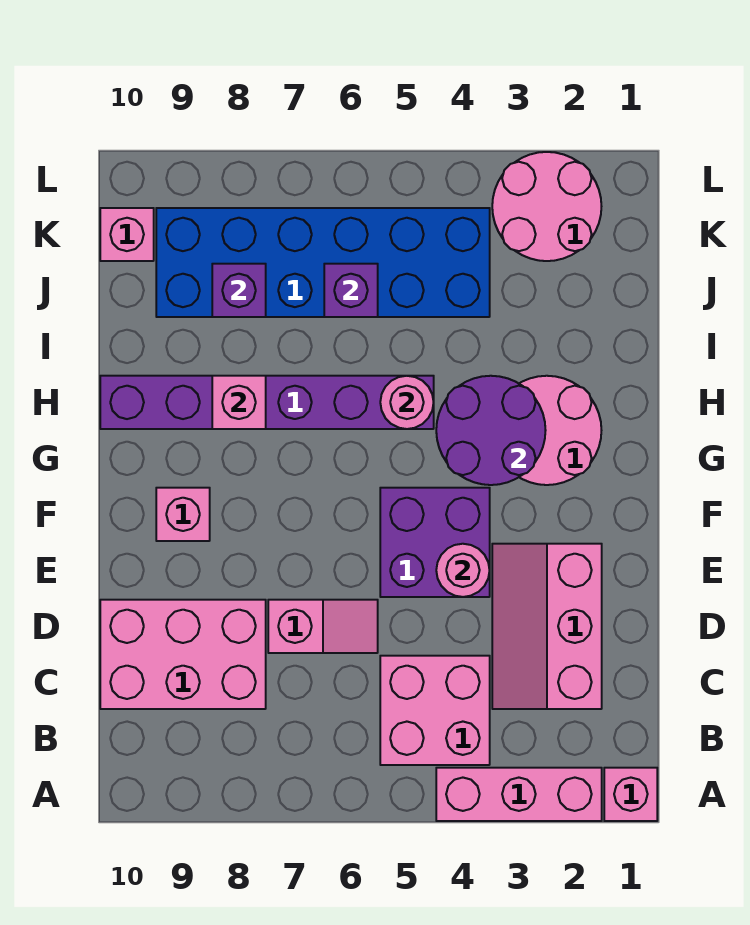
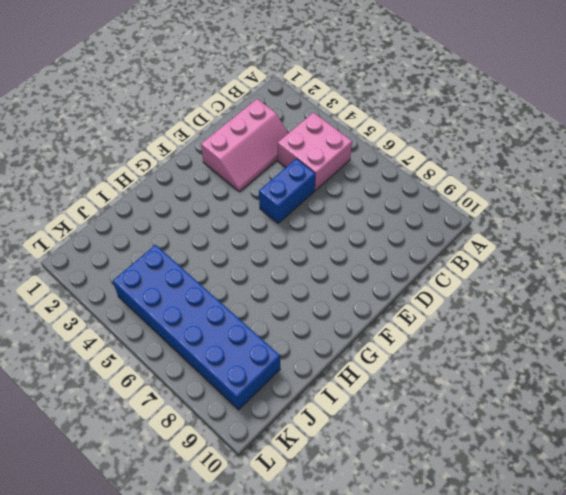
blue 1x2 brick [259,159,315,223] -> purple 2x2 brick [380,488,490,597]
none -> pink 1x1 brick [604,768,657,821]
none -> pink 1x3 brick [436,768,602,821]
none -> pink 2x3 brick [100,600,266,709]

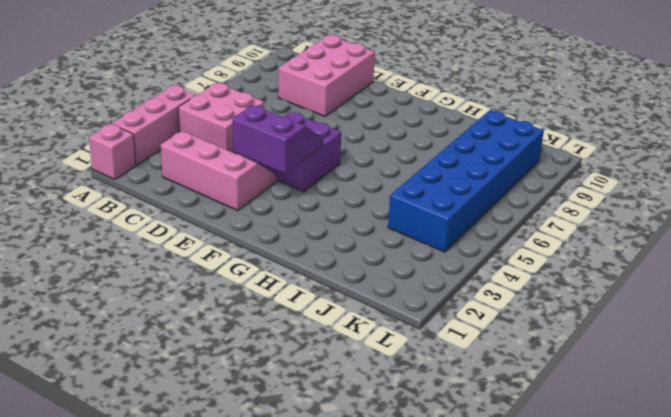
purple 2x2 slope [232,105,323,174] -> pink 1x1 round brick [436,544,490,597]
none -> pink 1x2 slope [268,600,378,653]
none -> pink 1x1 brick [156,488,210,541]
none -> pink 2x2 round brick [519,376,601,485]

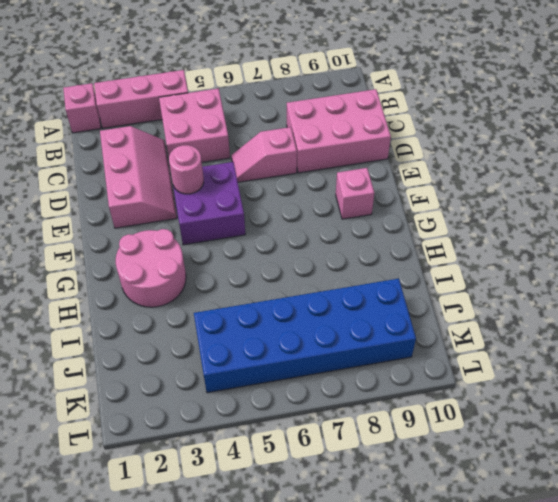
none -> purple 1x6 brick [100,376,434,429]
none -> pink 2x2 round brick [492,152,601,261]
none -> pink 1x1 brick [100,208,154,261]

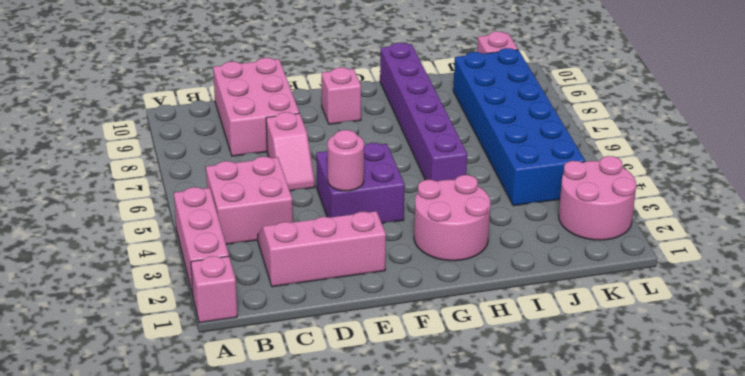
none -> purple 2x2 round brick [436,376,546,485]
none -> pink 1x1 round brick [380,376,434,429]
none -> pink 1x1 brick [212,376,266,429]

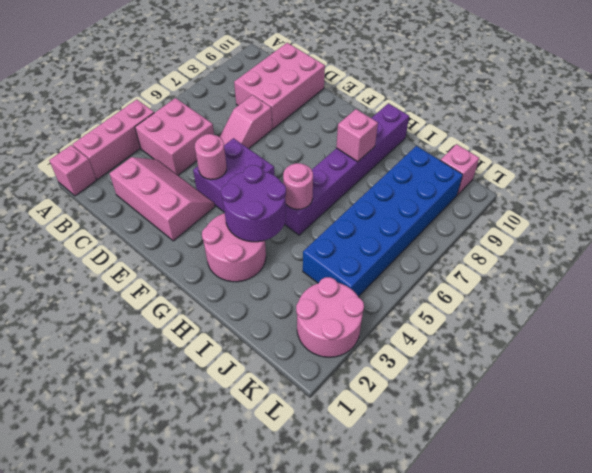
none -> pink 1x1 brick [156,488,210,541]
none -> purple 1x1 brick [324,264,378,317]
none -> purple 1x1 brick [212,264,266,317]

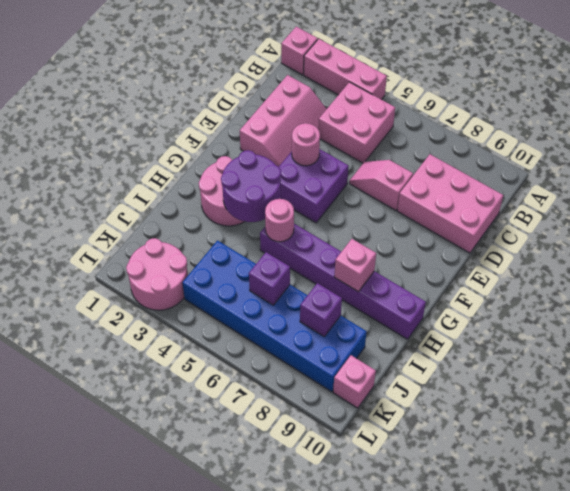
none -> pink 1x1 brick [156,488,210,541]

